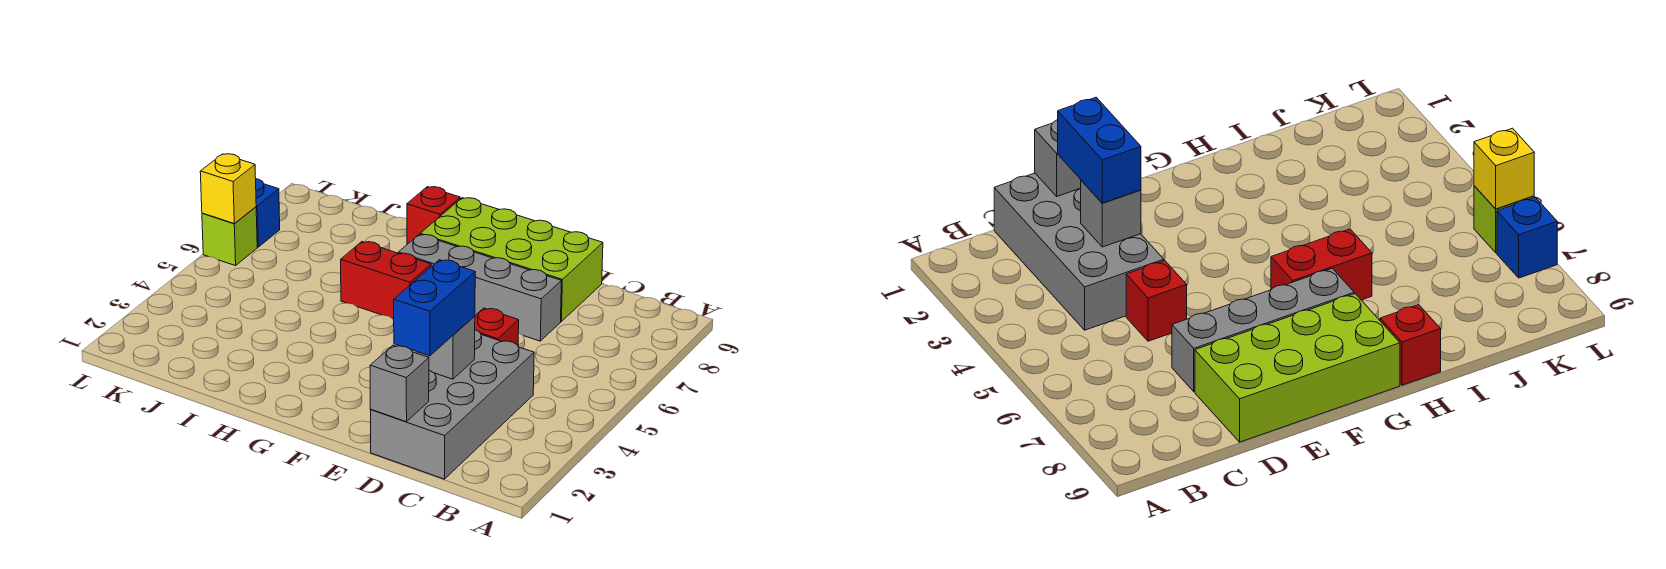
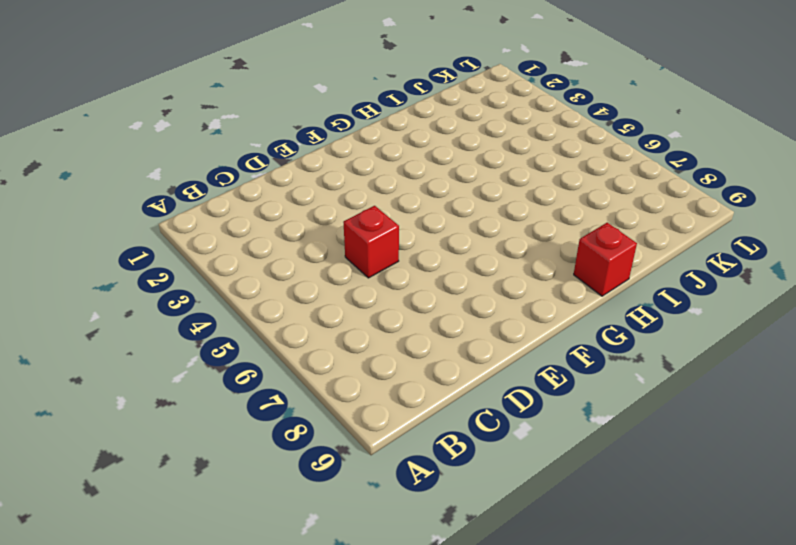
none -> grey 2x4 brick [371,330,534,479]
none -> grey 1x4 brick [398,234,561,341]
none -> lime 2x4 brick [420,198,603,322]

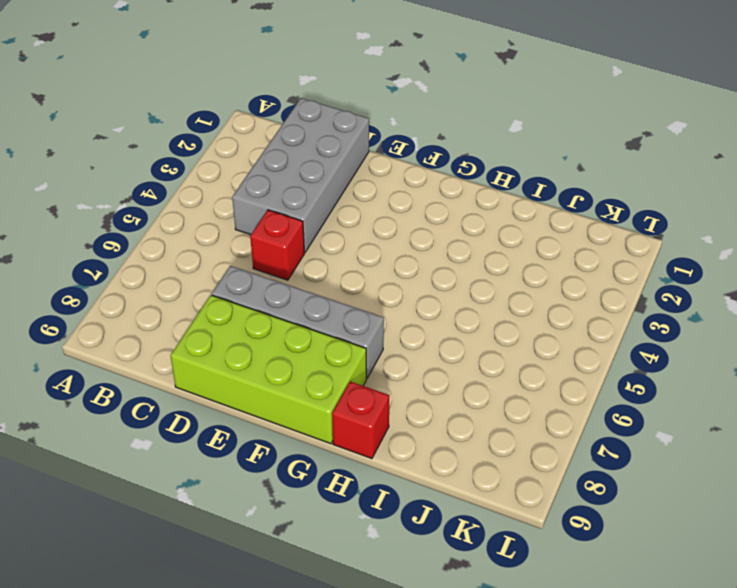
none -> red 1x2 brick [341,242,431,319]
none -> lime 1x1 brick [202,207,257,266]
none -> blue 1x1 brick [256,179,280,247]

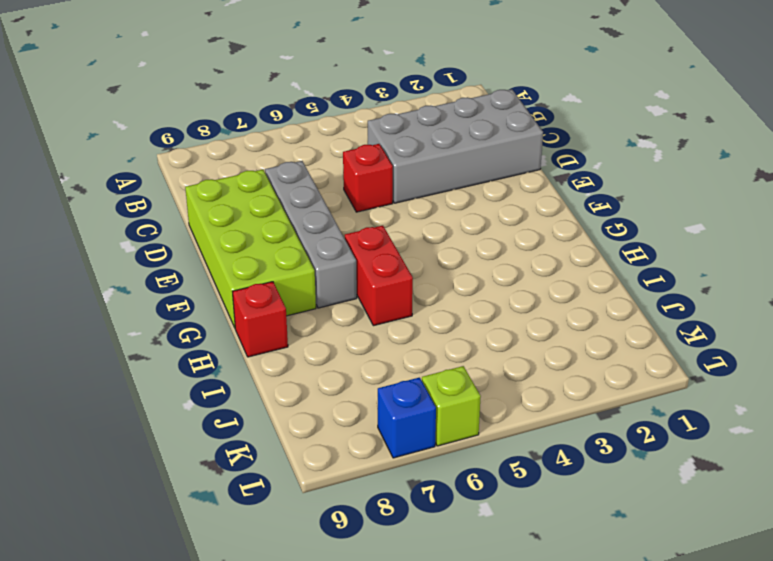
none -> grey 1x1 brick [370,345,429,422]
none -> grey 1x1 brick [417,316,475,379]
none -> yellow 1x1 brick [200,154,256,223]

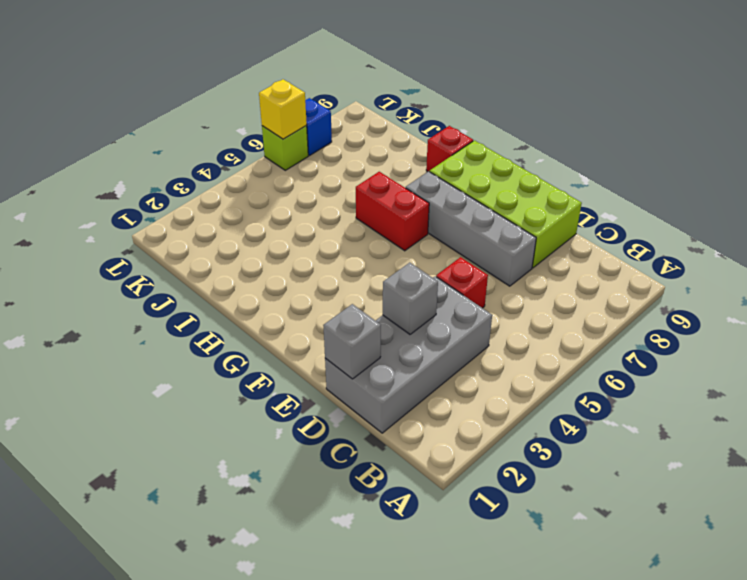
none -> blue 1x2 brick [394,260,475,356]

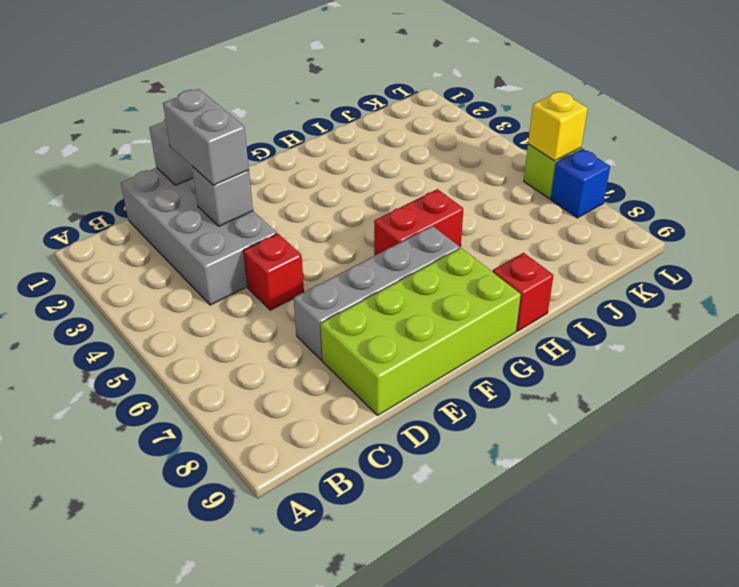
grey 1x2 brick [163,89,249,185] -> blue 1x2 brick [394,260,475,356]

